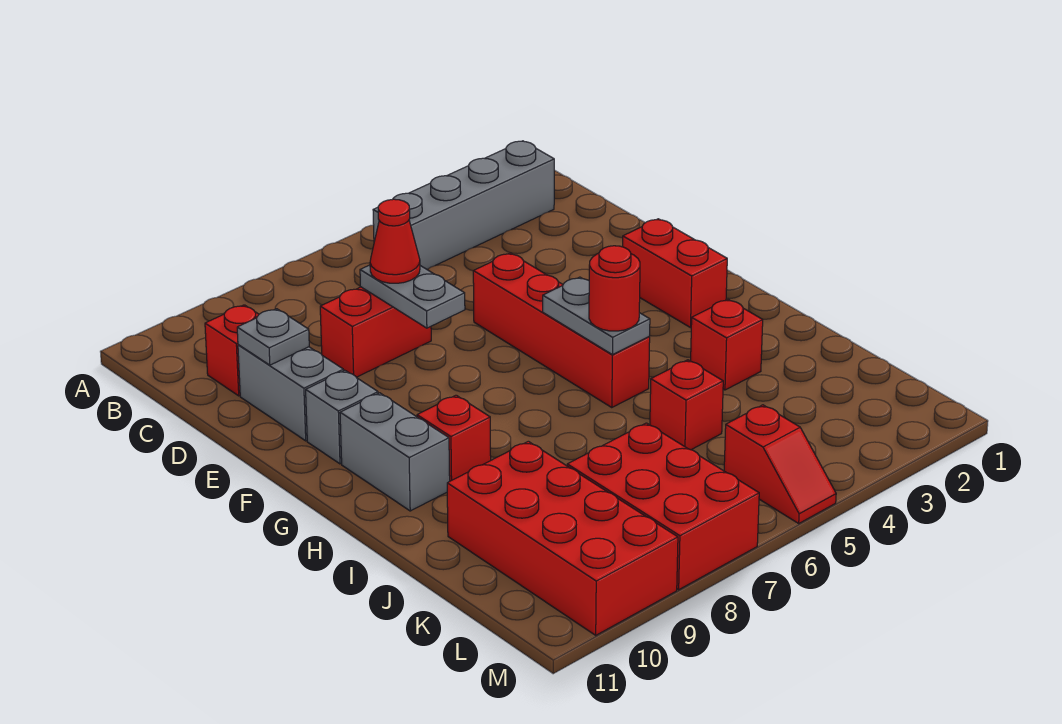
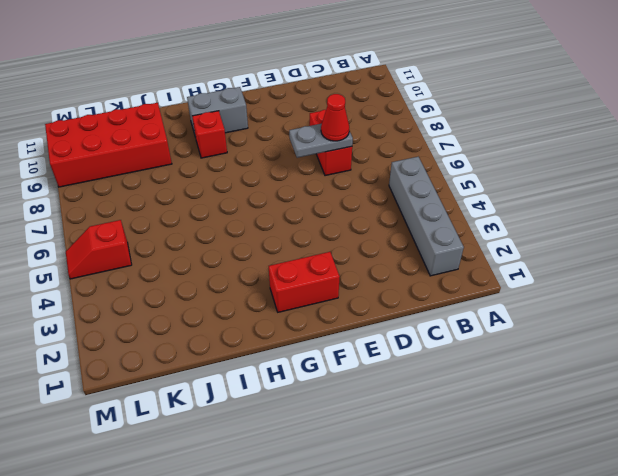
none -> red 1x1 brick [205,305,259,396]
none -> grey 1x2 brick [238,345,344,441]
none -> red 1x4 brick [473,253,650,407]

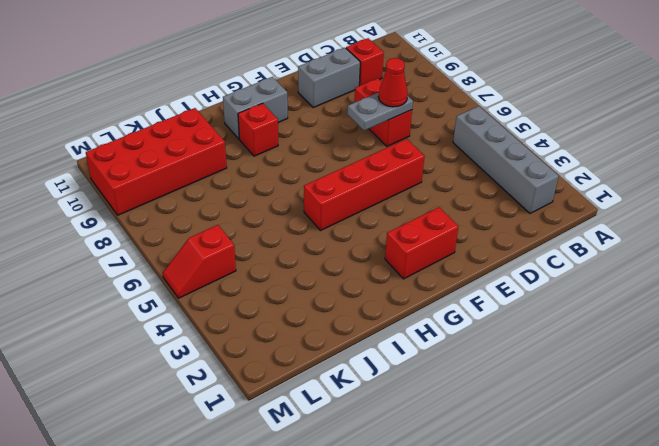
none -> grey 1x1 brick [306,371,378,464]
none -> red 1x1 brick [691,299,763,390]
none -> red 1x1 brick [650,360,723,450]

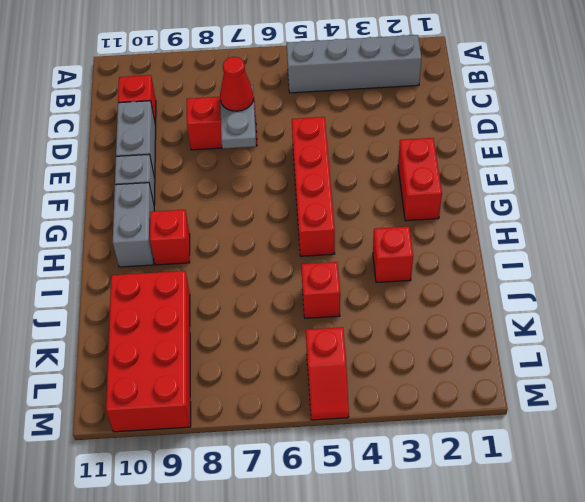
none -> red 2x3 brick [567,423,759,590]
none -> grey 1x1 plate [237,309,309,365]
none -> grey 1x2 plate [543,277,650,355]

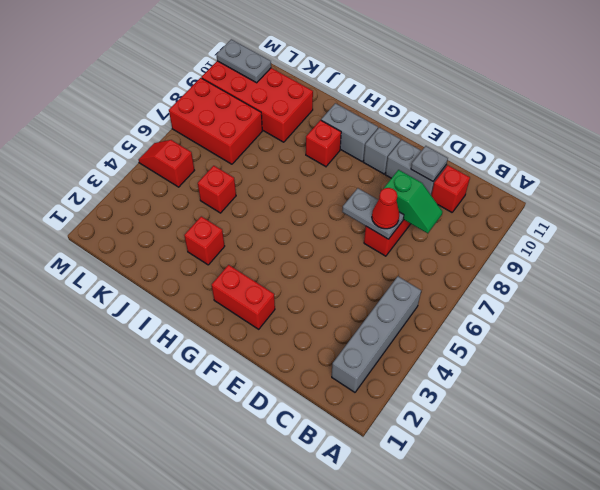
green 1x2 slope [384,170,443,233] -> none
grey 1x2 plate [216,39,271,83] -> grey 1x2 plate moved to [543,277,650,355]
none -> red 1x4 brick [473,253,650,407]
none -> red 1x1 round brick [589,246,640,331]

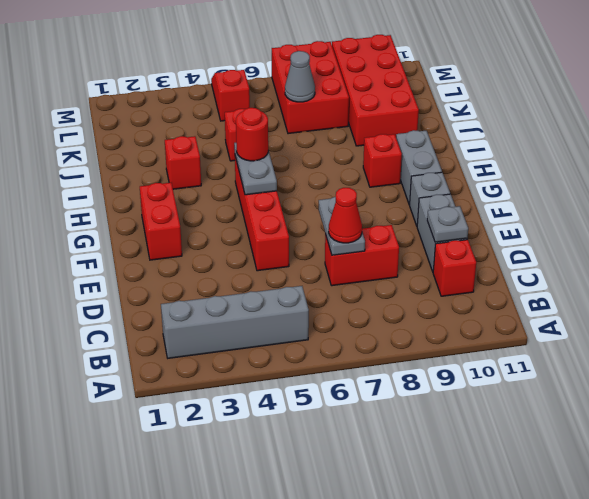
grey 1x1 cone [285,51,315,102] -> none

